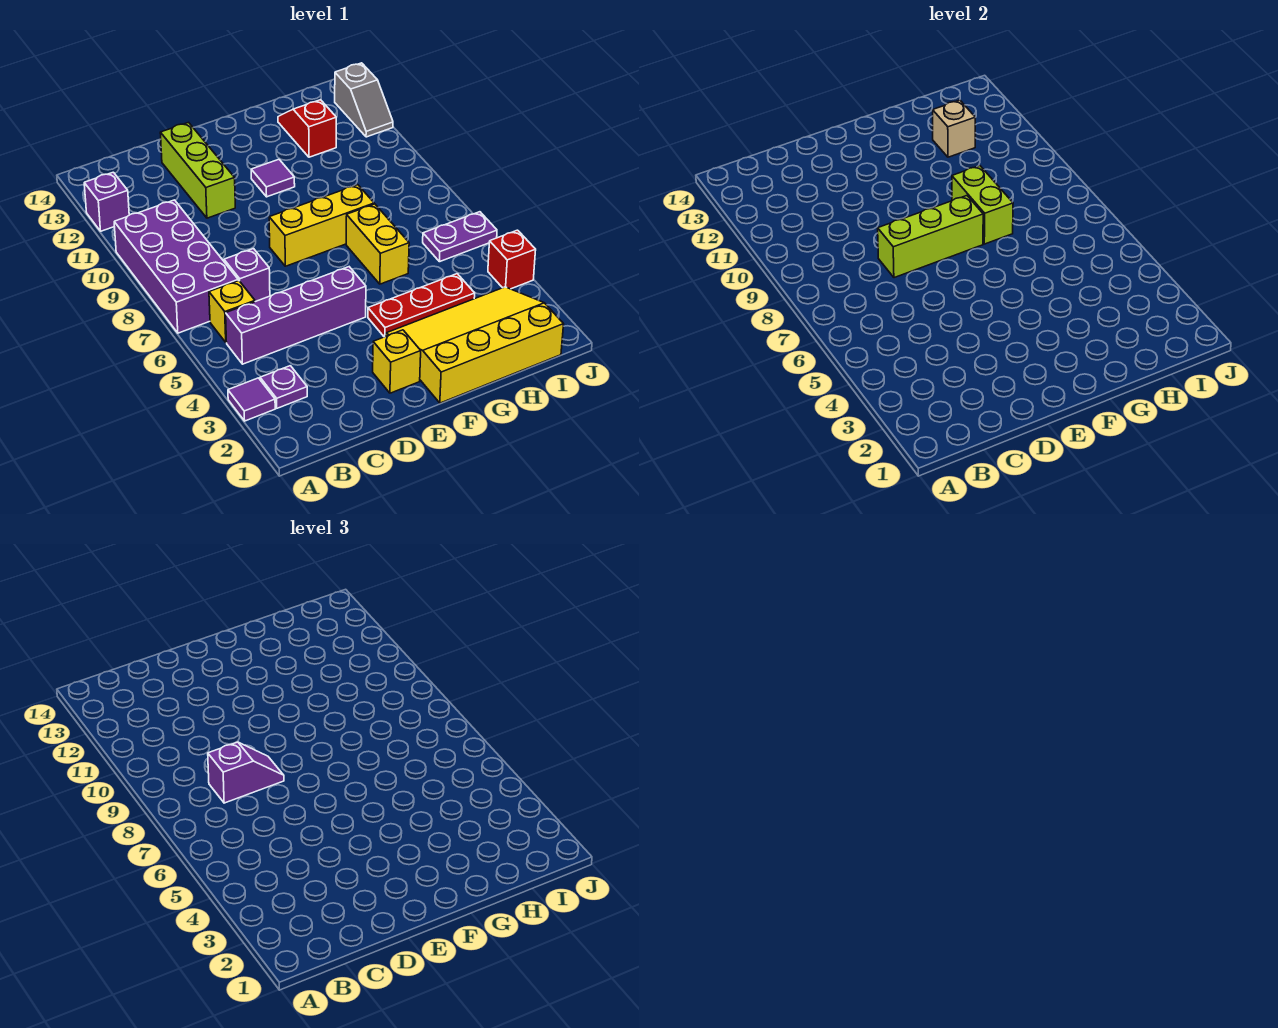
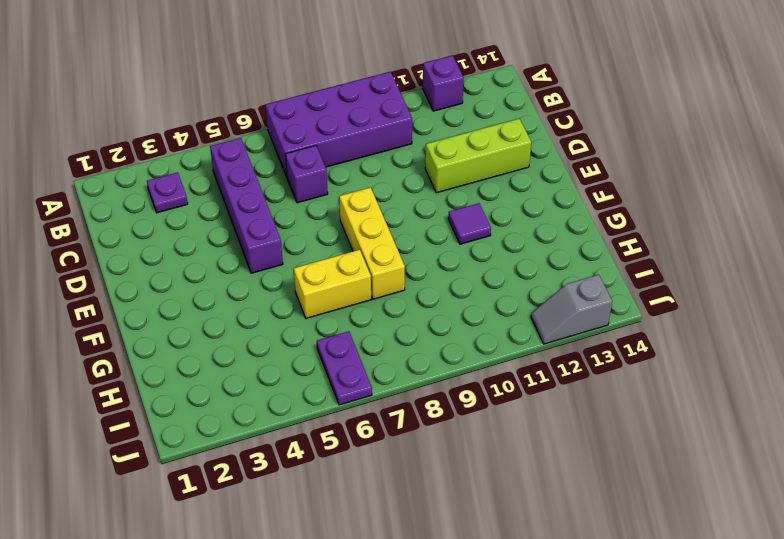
none -> purple 1x1 tile [228,378,275,421]
none -> yellow 1x1 brick [209,281,255,343]
none -> yellow 1x1 brick [373,330,421,393]

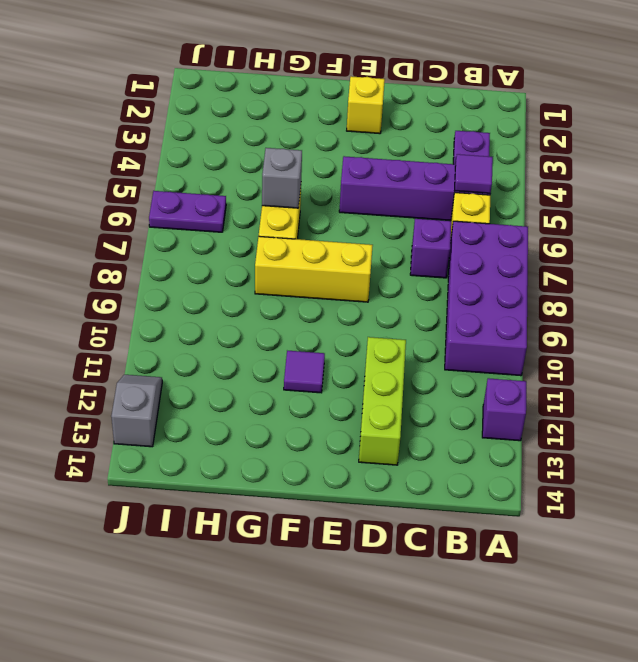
purple 1x1 tile [455,154,493,193] -> purple 1x1 tile moved to [228,378,275,421]
grey 1x1 brick [262,148,302,208] -> none
none -> yellow 3x4 slope [386,287,564,403]
none -> red 1x3 plate [368,274,475,337]
none -> red 1x2 slope [278,100,336,157]

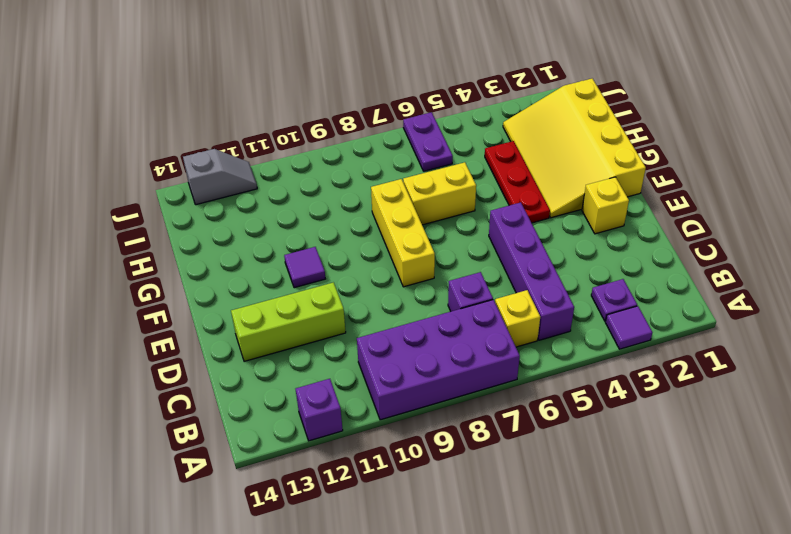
none -> red 1x2 slope [278,100,336,157]
none -> red 1x1 brick [488,230,536,289]
none -> lime 1x3 brick [878,196,983,278]

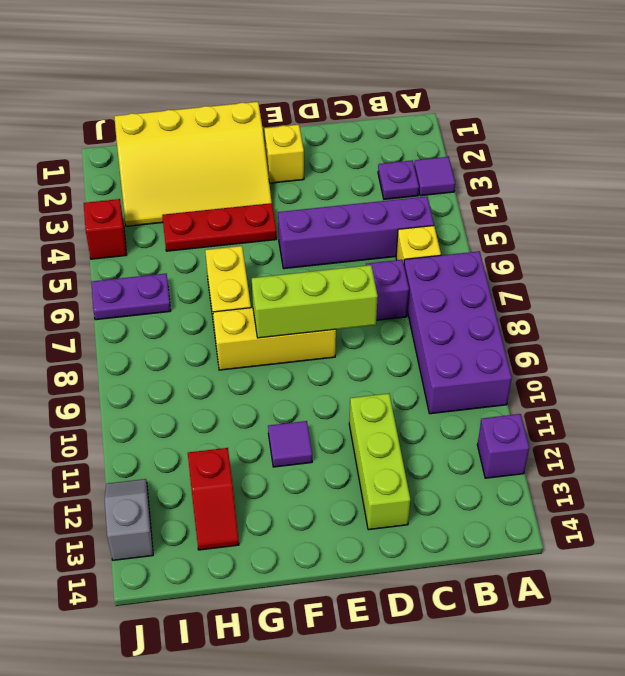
none -> lime 1x2 brick [952,166,1013,244]
none -> tan 1x1 brick [933,100,975,157]
none -> purple 1x2 slope [208,742,284,803]

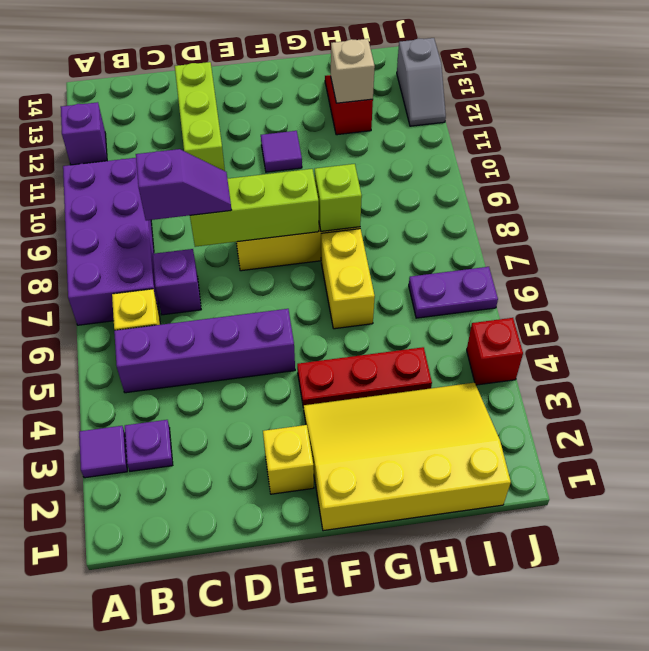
lime 1x1 brick [315,164,362,231] -> lime 1x2 brick [952,166,1013,244]

